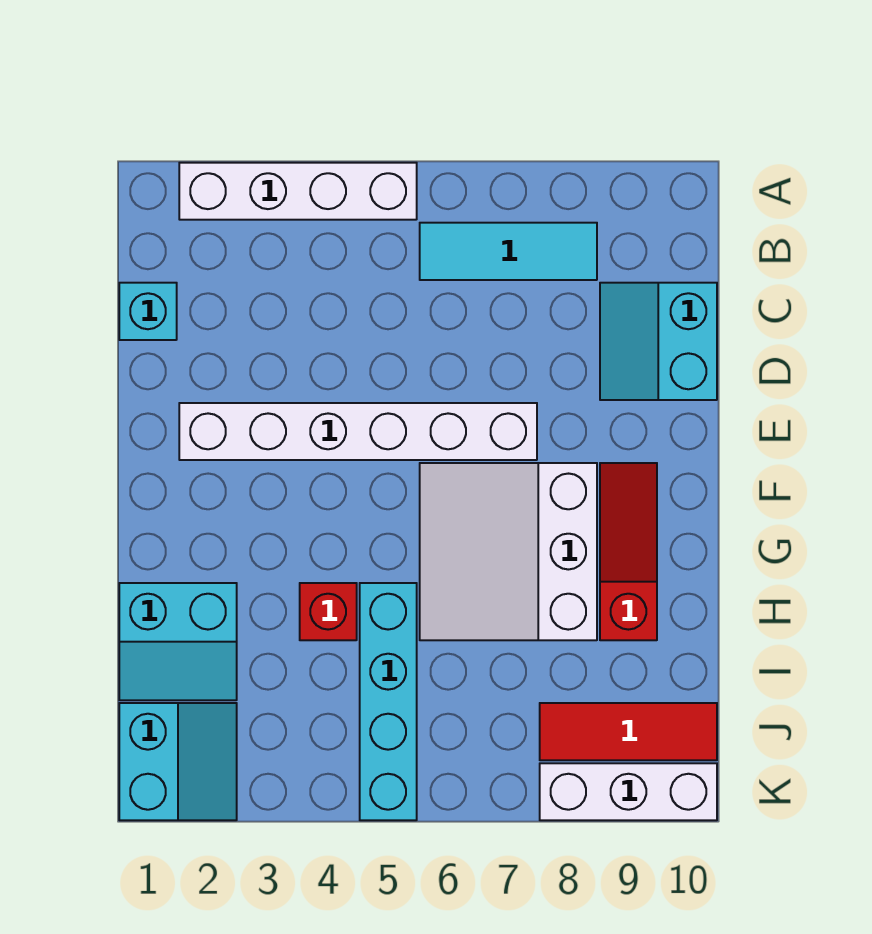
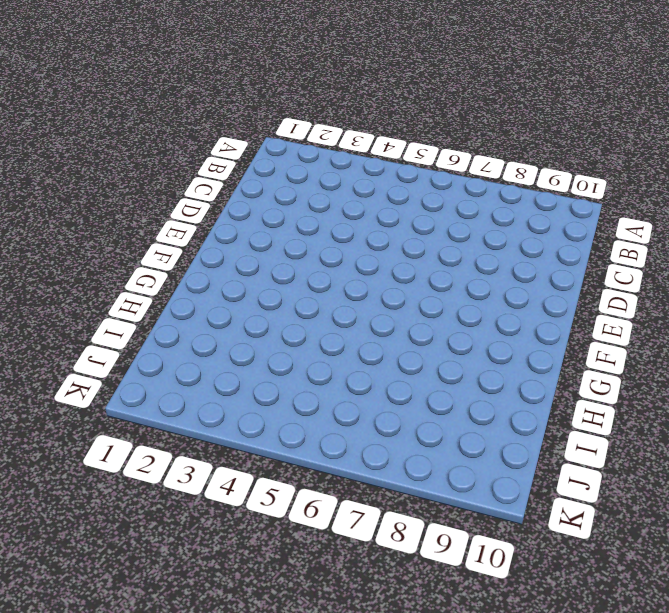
none -> white 1x4 brick [179,163,417,220]
none -> cyan 1x3 tile [420,223,597,280]
none -> cyan 1x1 brick [119,283,177,340]

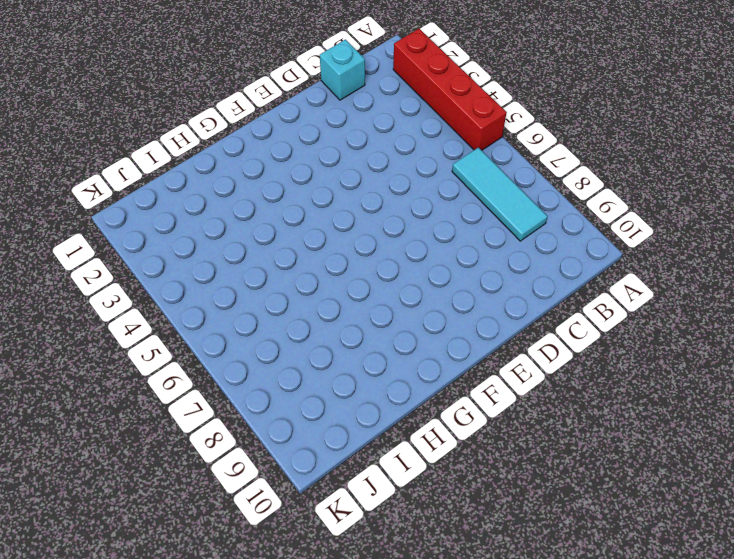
red 1x4 brick [393,29,507,150] -> white 1x4 brick [179,163,417,220]
none -> cyan 2x2 slope [600,283,717,400]
none -> white 1x6 brick [179,403,537,460]
none -> white 3x3 slope [420,463,597,640]

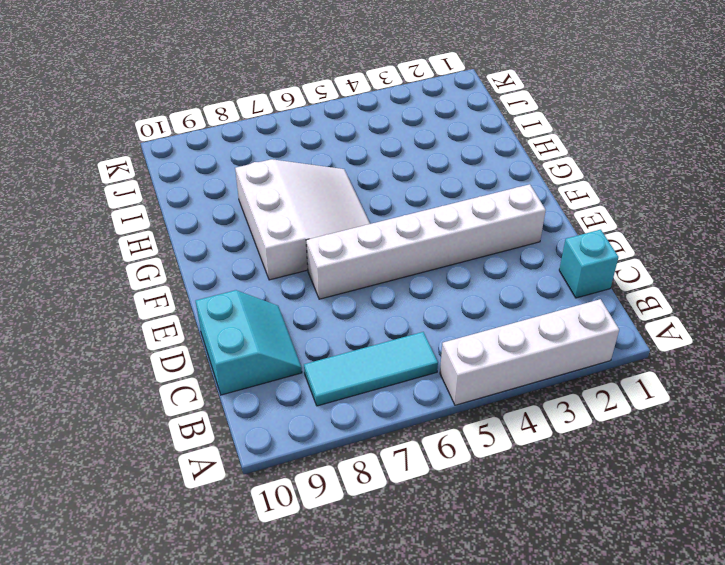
none -> red 1x3 slope [600,463,657,640]
none -> cyan 2x2 slope [119,583,237,700]
none -> red 1x1 brick [300,583,357,640]

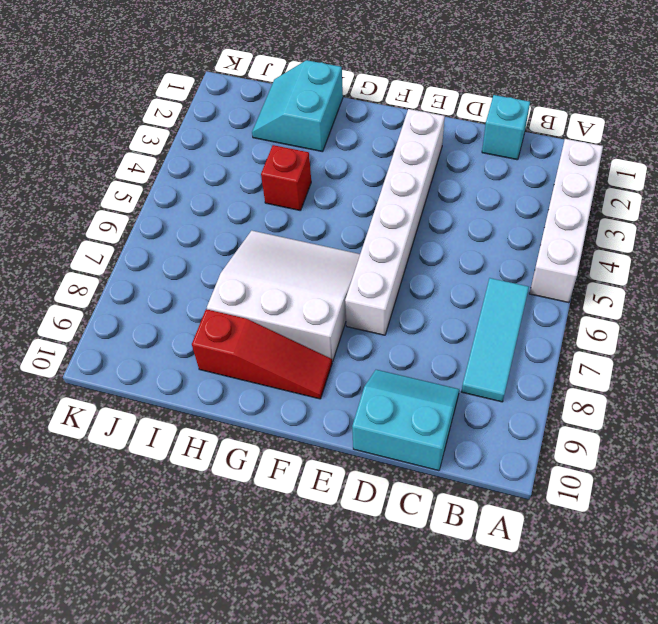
none -> cyan 1x4 brick [360,583,417,820]
none -> cyan 2x2 slope [119,703,237,820]
none -> red 1x3 tile [540,703,717,760]

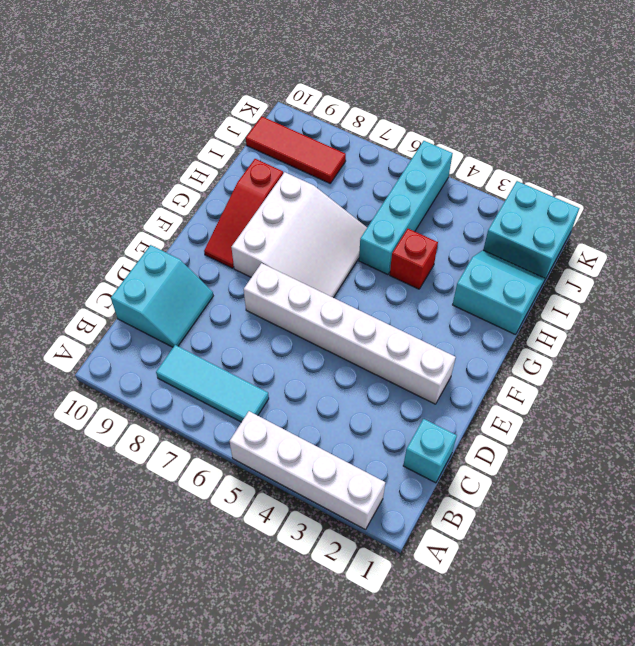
cyan 2x2 brick [483,181,579,279] -> cyan 2x2 slope [119,703,237,820]
none -> white 1x3 brick [540,763,717,820]

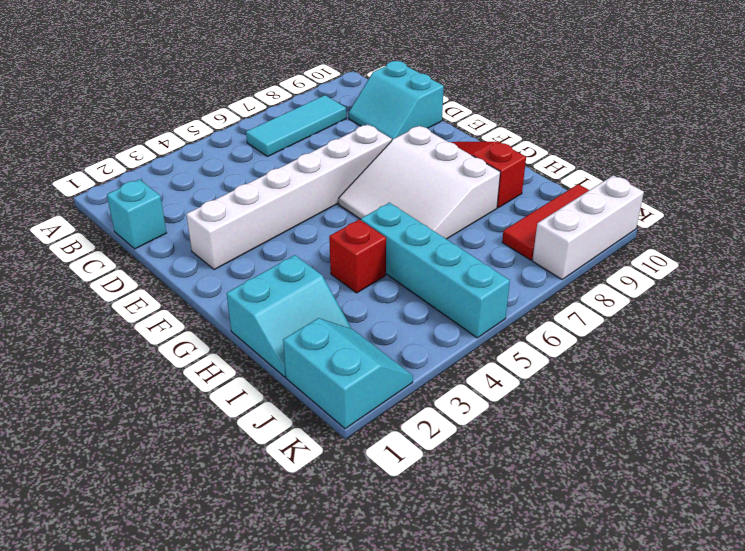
none -> white 1x4 brick [179,163,417,220]

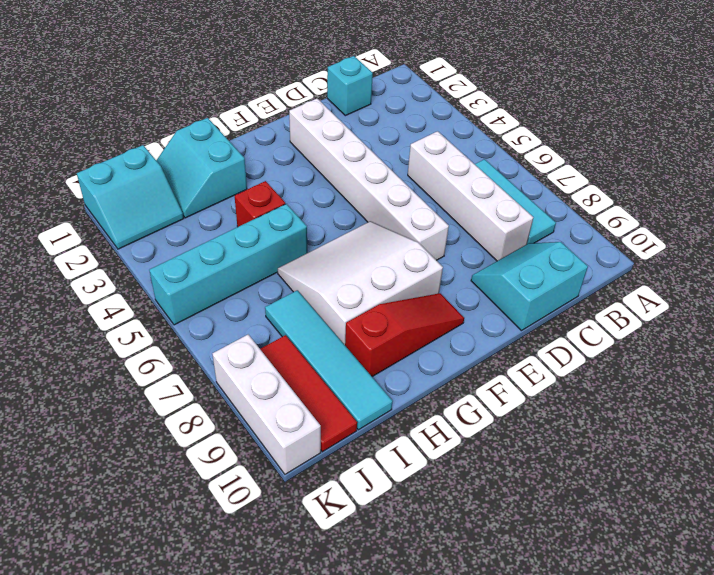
white 1x4 brick [408,131,533,261] -> white 1x4 brick moved to [179,163,417,220]
cyan 1x4 tile [265,290,392,430] -> none

